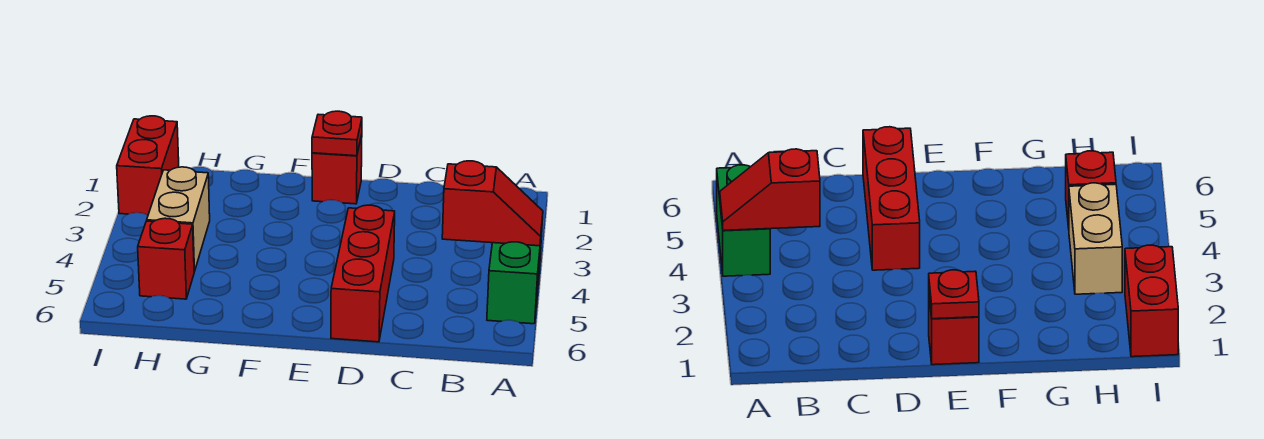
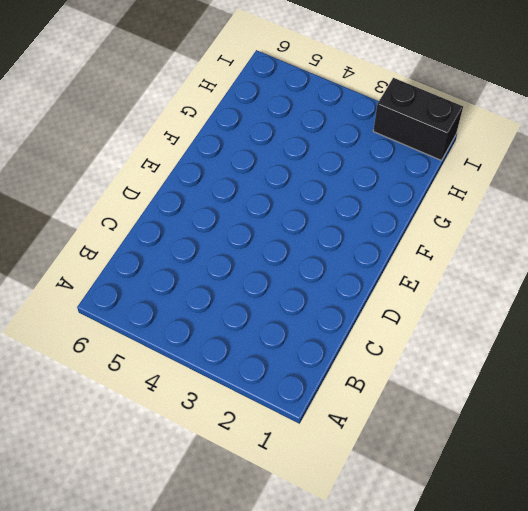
black 1x2 brick [373,78,463,160] -> red 1x2 brick [117,116,179,215]
none -> green 1x2 brick [487,231,542,324]
none -> red 1x3 brick [331,205,395,342]

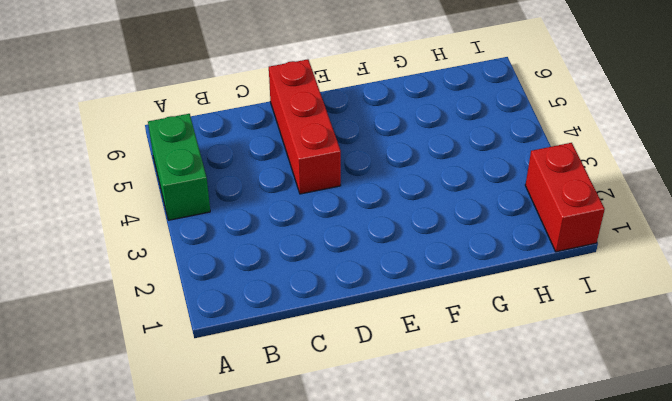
none -> red 1x1 brick [312,135,362,204]
none -> tan 1x2 brick [147,167,210,272]

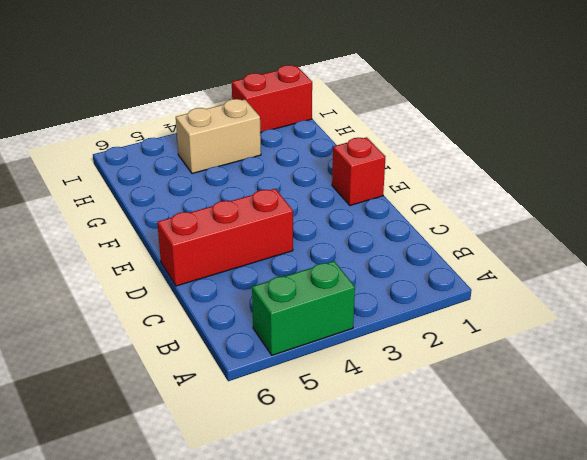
none -> red 1x1 brick [138,218,194,299]
none -> red 1x2 slope [442,161,543,246]

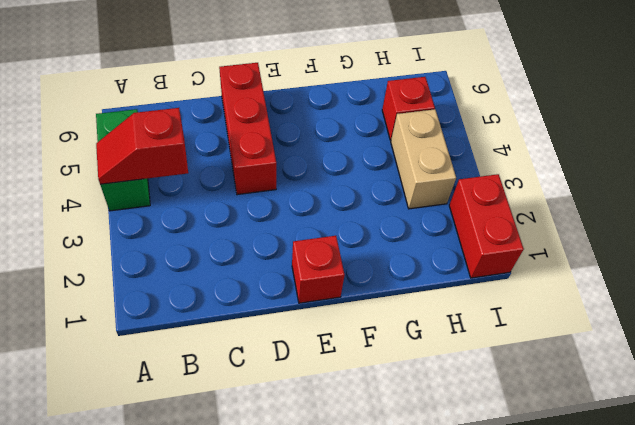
none -> red 1x1 plate [312,111,362,156]

